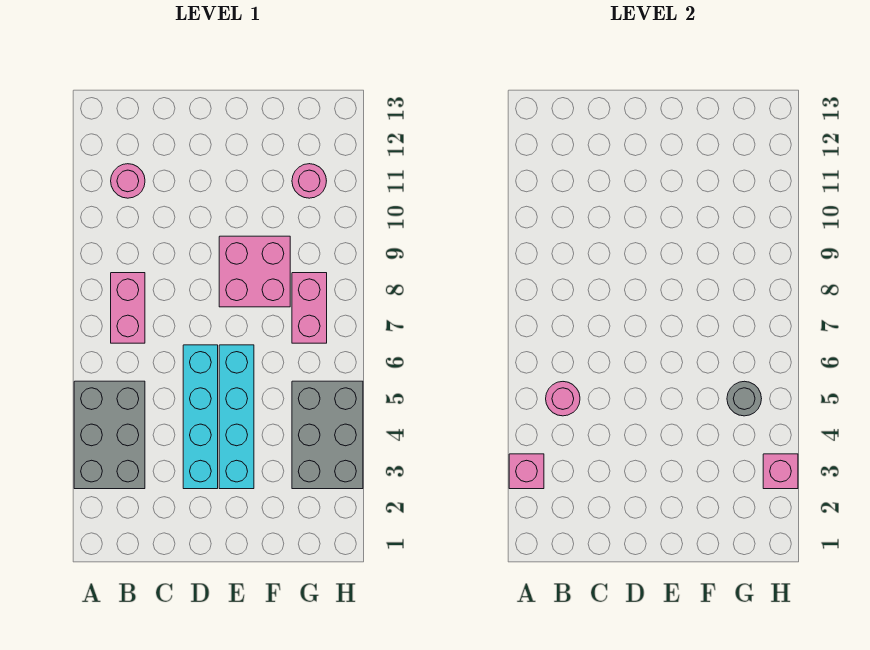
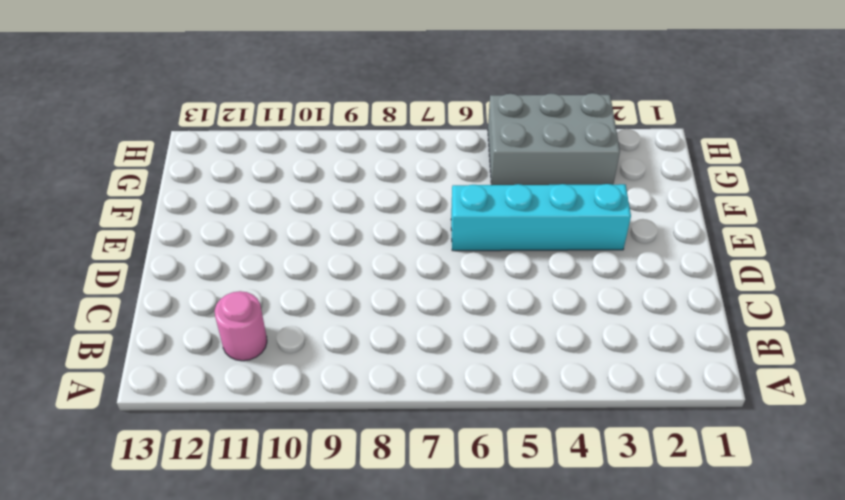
none -> grey 2x3 brick [74,381,145,489]
none -> pink 1x2 brick [111,273,145,343]
none -> cyan 1x4 brick [183,345,218,489]

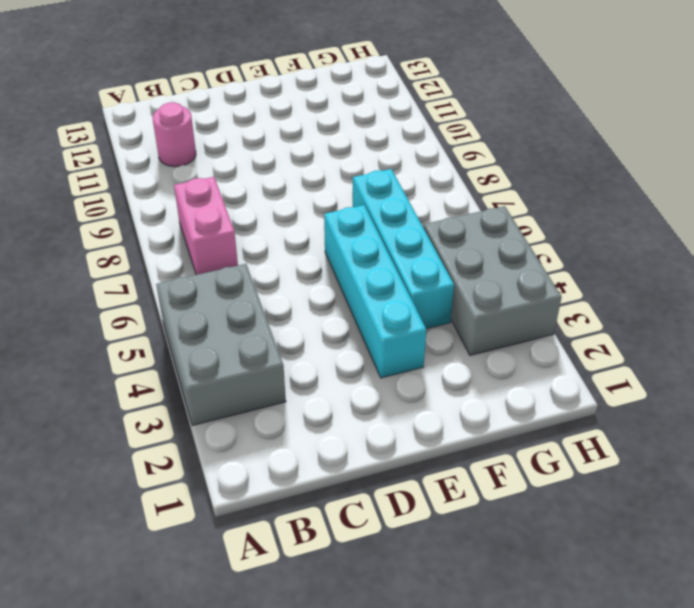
cyan 1x4 brick [353,169,454,329] -> cyan 1x4 brick moved to [183,345,218,489]
none -> pink 2x2 brick [219,236,290,307]
none -> pink 1x2 brick [292,273,327,343]
none -> pink 1x1 round brick [292,164,326,198]

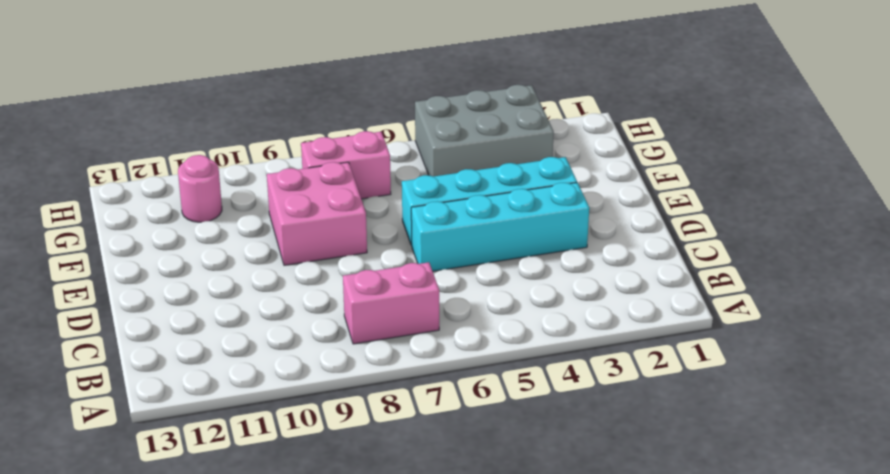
none -> grey 2x3 brick [74,381,145,489]
none -> pink 1x1 round brick [111,164,145,198]
none -> pink 1x1 brick [509,454,544,489]

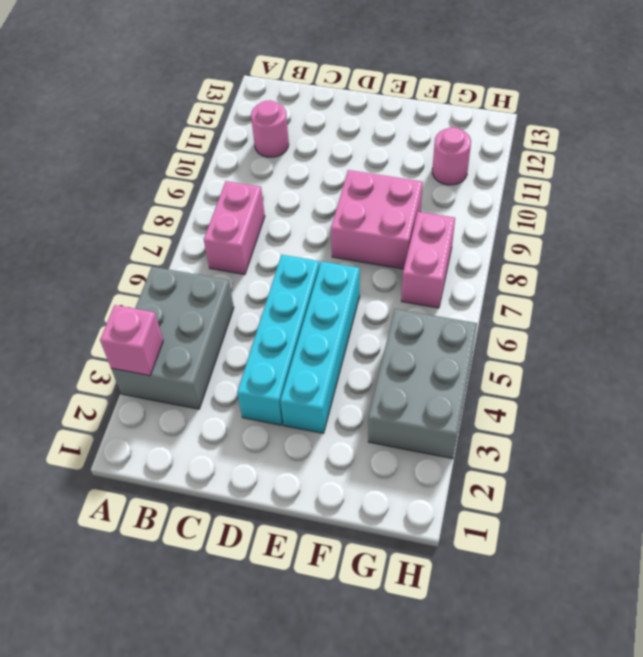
none -> pink 1x1 round brick [546,382,580,416]
none -> grey 1x1 round brick [727,381,762,416]
none -> pink 1x1 brick [763,454,798,489]

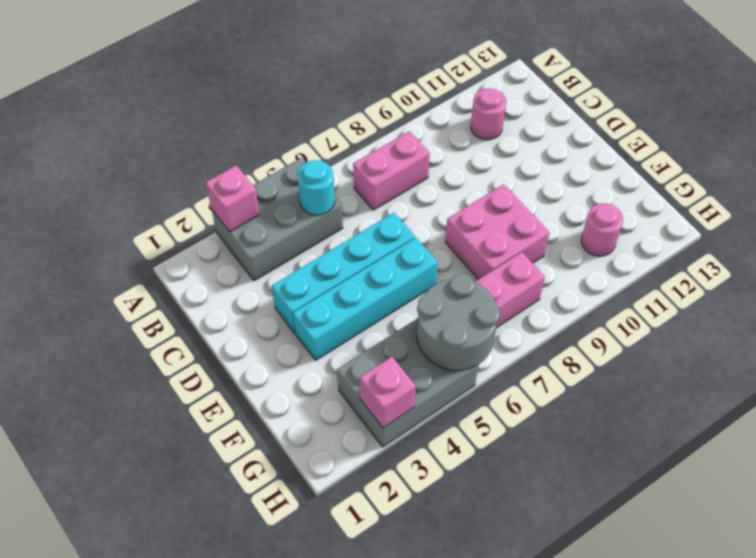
cyan 1x1 round brick [297,160,335,215] -> pink 1x1 round brick [546,382,580,416]
grey 2x2 round brick [417,274,500,370] -> grey 1x1 round brick [727,381,762,416]

